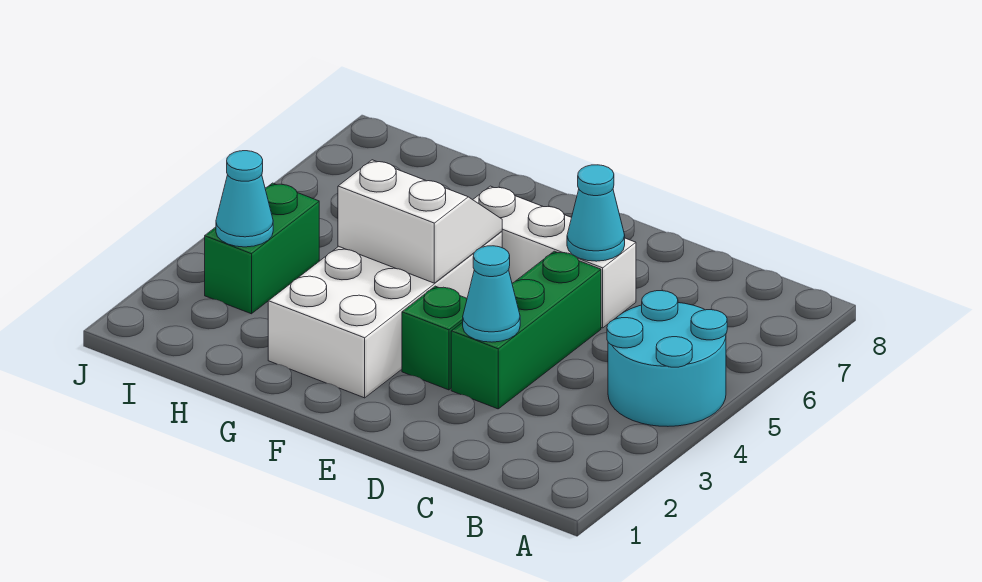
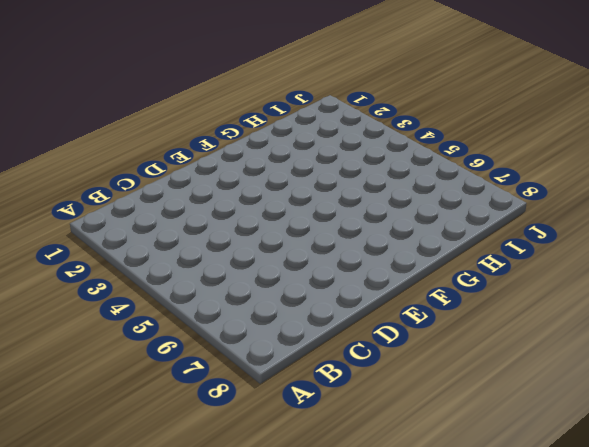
none -> cyan 2x2 round brick [607,291,727,426]
none -> green 1x3 brick [451,251,601,409]

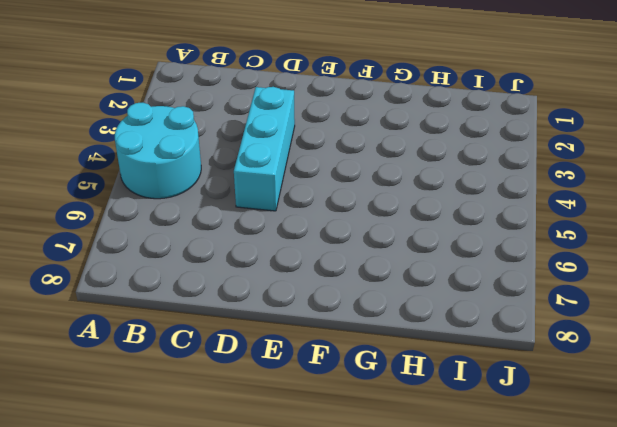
cyan 1x3 brick [234,87,295,211] -> green 1x3 brick [451,251,601,409]
none -> white 1x3 brick [473,186,636,328]
none -> green 1x1 brick [402,286,467,390]

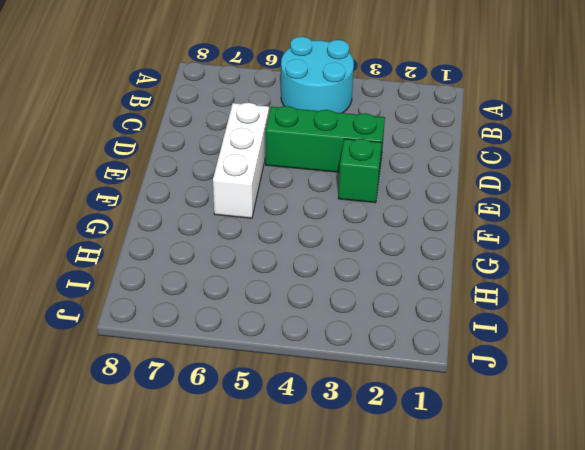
none -> white 2x4 brick [268,231,502,398]
none -> green 1x2 brick [205,183,319,314]

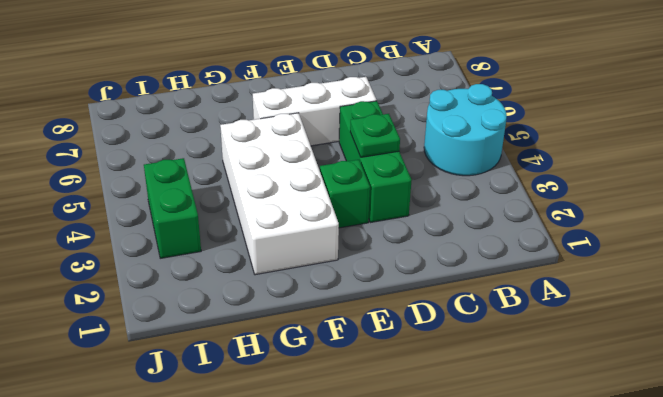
green 1x1 plate [350,114,400,157] -> none
none -> cyan 1x1 cone [463,246,520,342]
none -> cyan 1x1 cone [567,165,625,261]

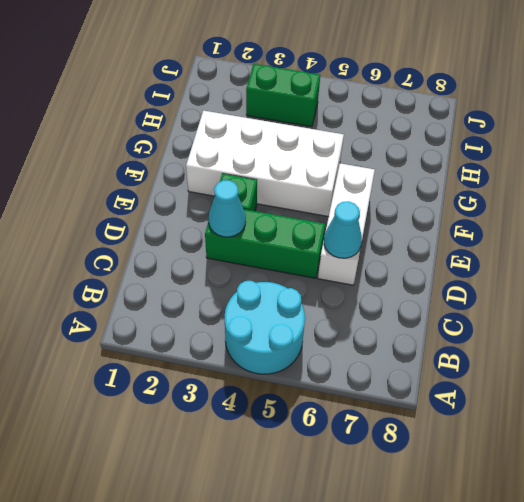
none -> white 2x2 slope [338,160,502,283]
none -> cyan 1x1 cone [216,151,273,247]

